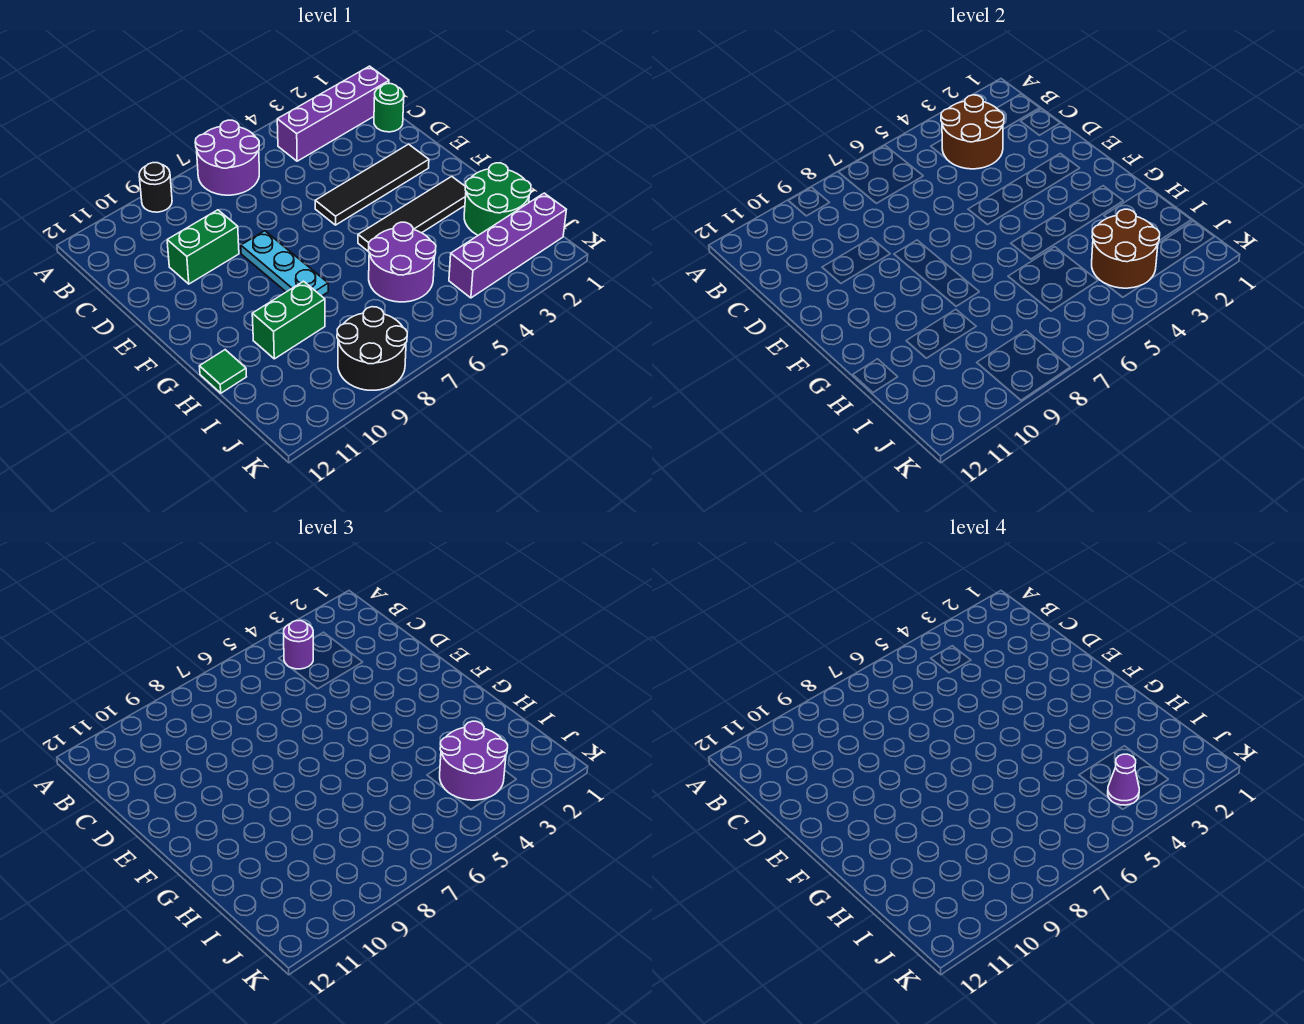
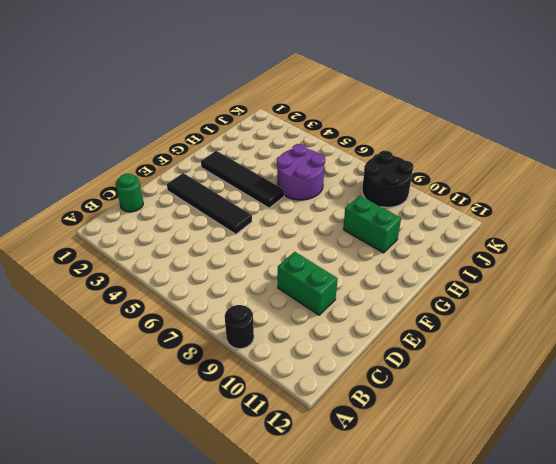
none -> purple 2x2 round brick [195,120,259,195]
none -> purple 1x4 brick [277,66,389,161]
none -> cyan 1x3 plate [241,231,328,296]

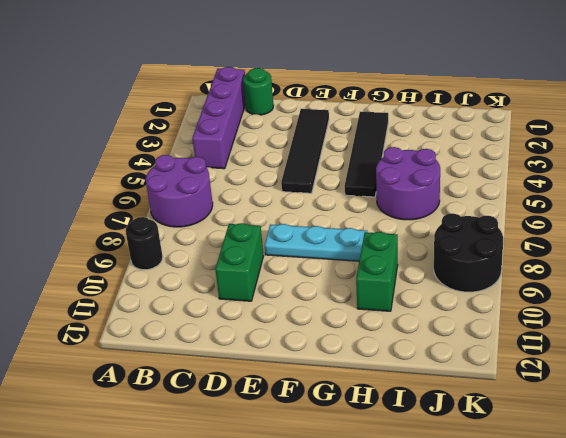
none -> green 2x2 round brick [464,163,531,235]
none -> green 1x1 tile [199,350,246,393]
none -> purple 1x4 brick [449,193,566,298]

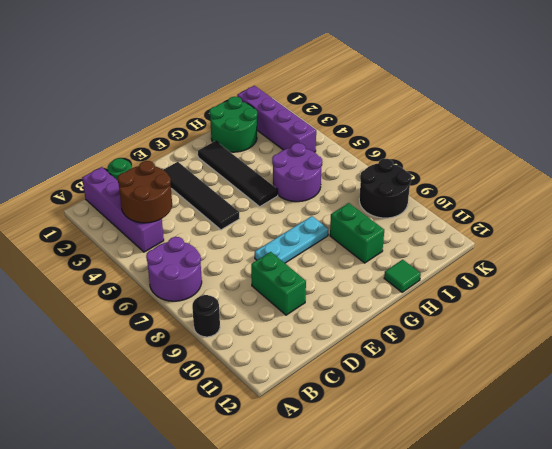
none -> brown 2x2 round brick [1092,209,1160,288]
none -> purple 1x1 round brick [284,621,313,669]
none -> purple 2x2 round brick [440,721,508,800]

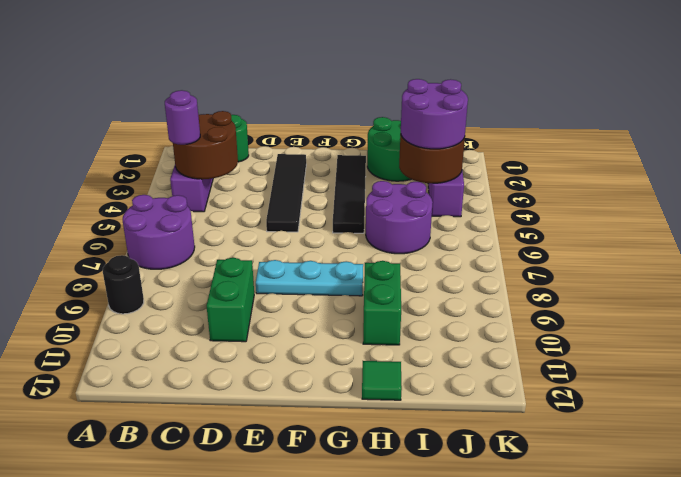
none -> black 2x2 round brick [337,307,407,390]
none -> purple 1x1 cone [1108,754,1139,805]

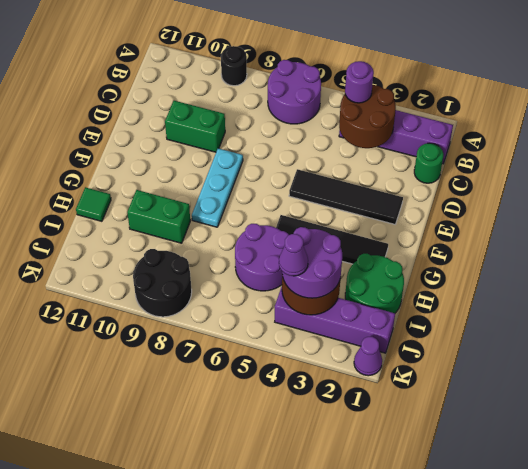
purple 1x1 cone [354,337,382,376] -> none

